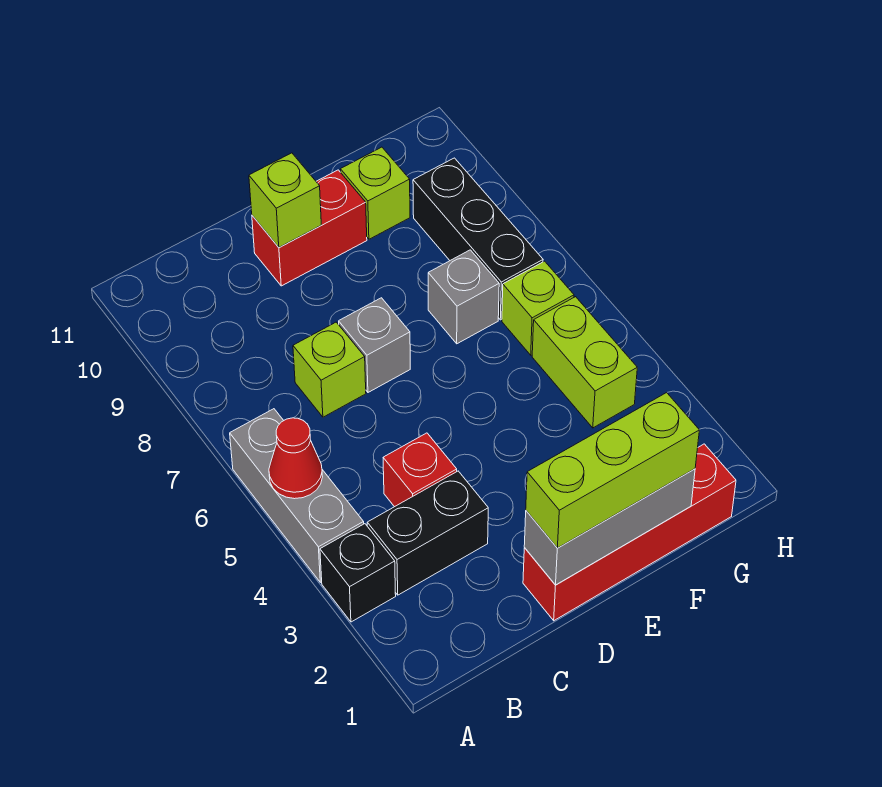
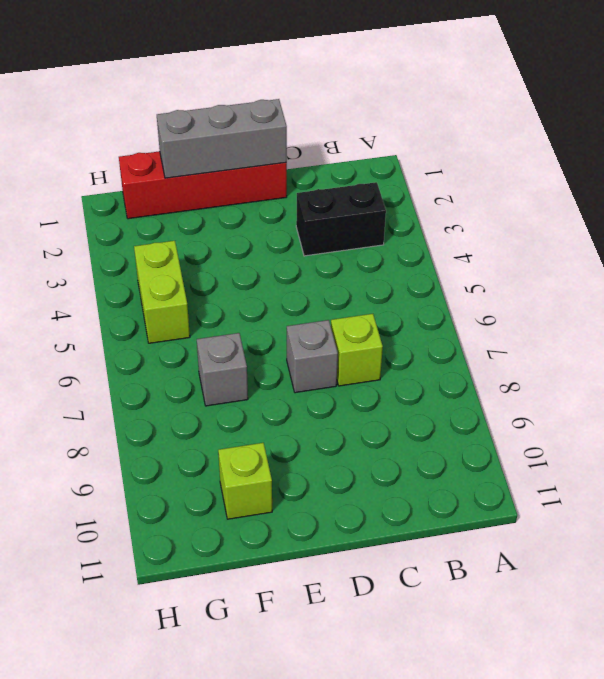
none -> black 1x1 brick [320,524,396,622]
none -> grey 1x3 brick [230,409,364,582]
none -> red 1x1 brick [383,433,457,507]

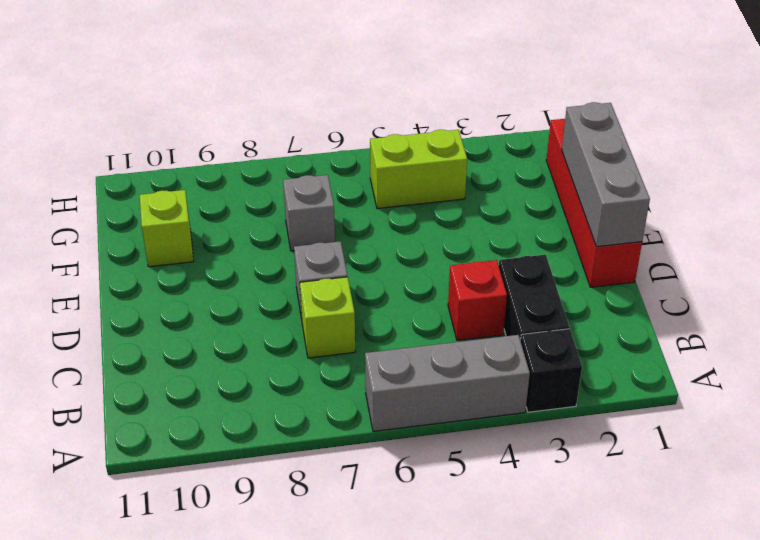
none -> red 1x2 brick [252,170,367,286]
none -> lime 1x1 brick [502,261,574,355]
none -> black 1x3 brick [413,158,543,320]

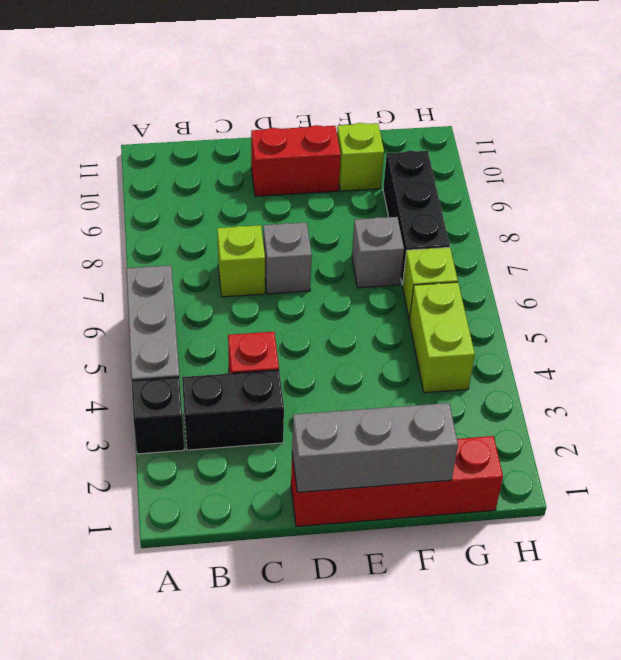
none -> red 1x1 cone [269,418,322,499]
none -> lime 1x1 brick [249,153,321,247]
none -> lime 1x3 brick [526,393,699,548]

